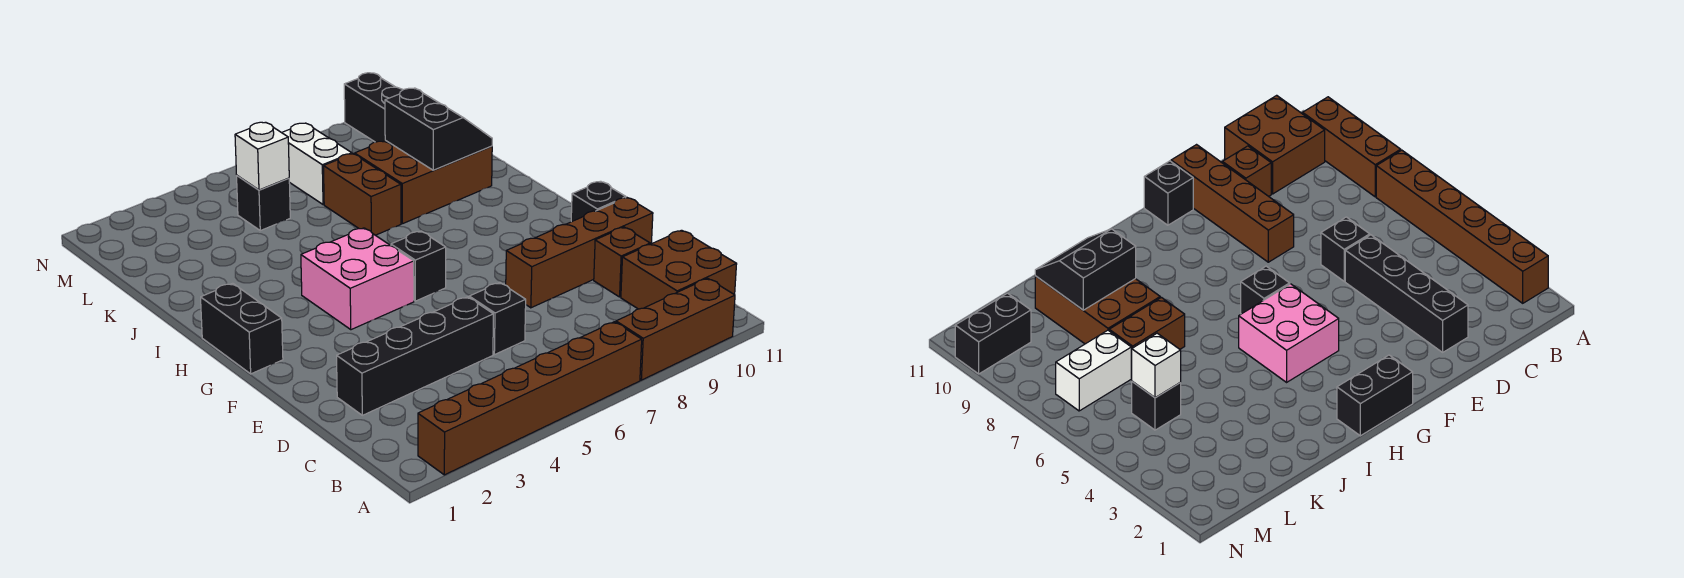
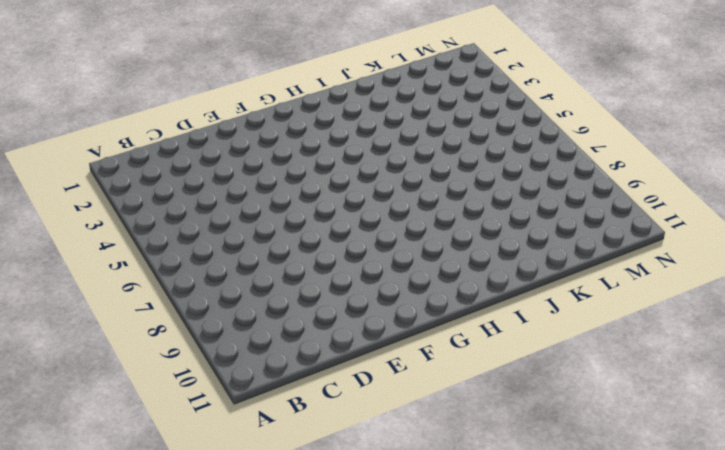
none -> brown 1x6 brick [418,322,642,475]
none -> brown 1x3 brick [616,278,735,380]
none -> brown 2x2 brick [621,230,737,309]

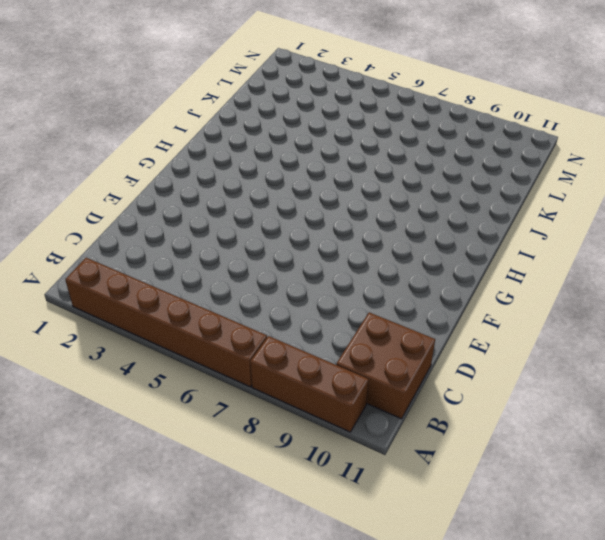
none -> black 1x4 brick [337,297,493,415]
none -> black 1x1 brick [469,283,526,355]
none -> brown 1x1 brick [594,227,650,297]

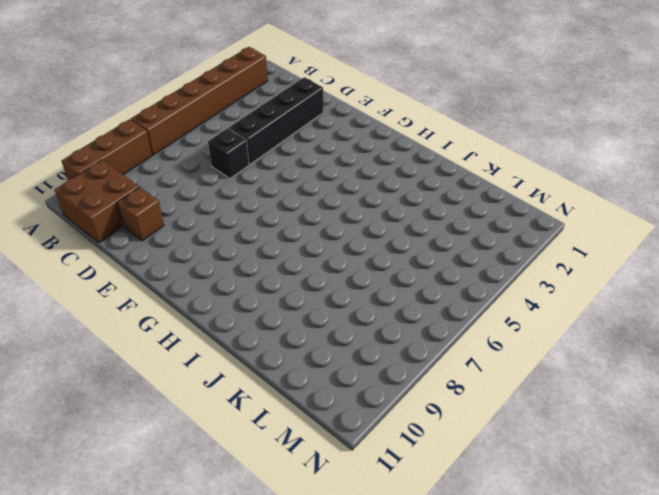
none -> brown 1x4 brick [506,198,653,308]
none -> black 1x1 brick [571,181,626,222]
none -> black 1x2 brick [201,283,283,374]

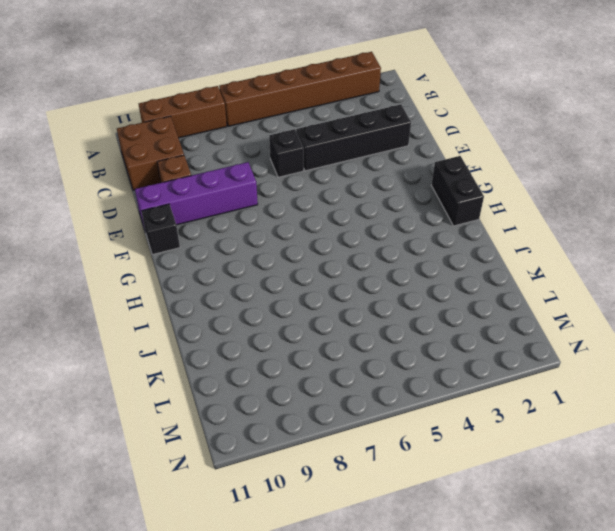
purple 1x4 brick [135,162,258,229] -> brown 1x4 brick [506,198,653,308]
none -> pink 2x2 brick [301,228,414,330]
none -> black 1x1 brick [391,231,446,301]
none -> brown 1x2 brick [323,154,401,235]

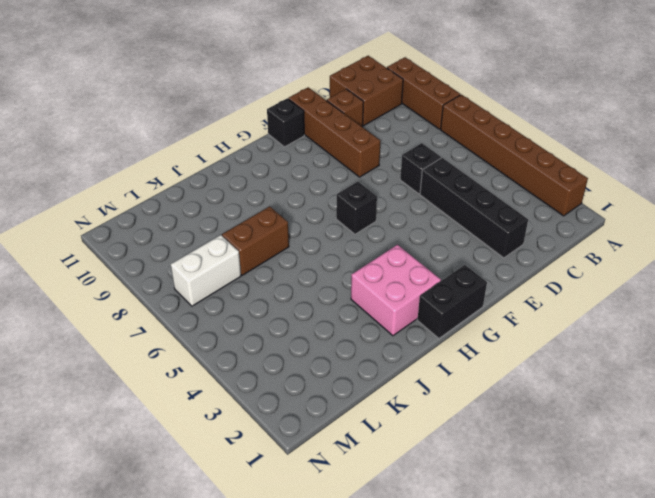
pink 2x2 brick [351,245,441,336] -> pink 2x2 brick moved to [301,228,414,330]
none -> brown 2x3 brick [355,140,492,224]
none -> black 1x1 brick [237,176,290,231]
none -> black 1x2 brick [344,73,402,142]

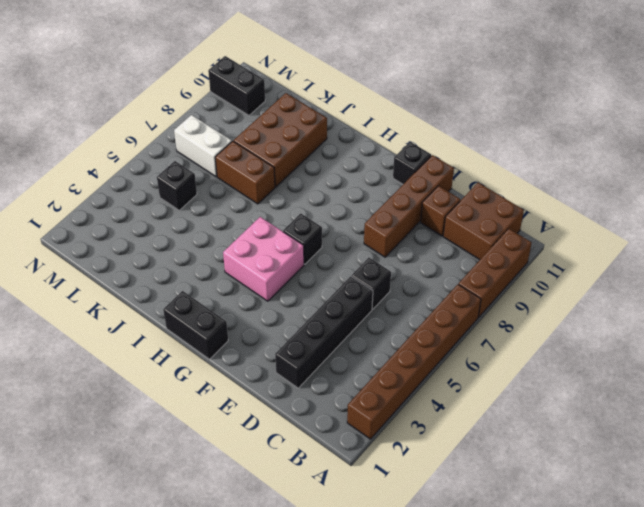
none -> black 2x2 slope [385,88,492,170]
none -> white 1x1 brick [235,122,289,190]

